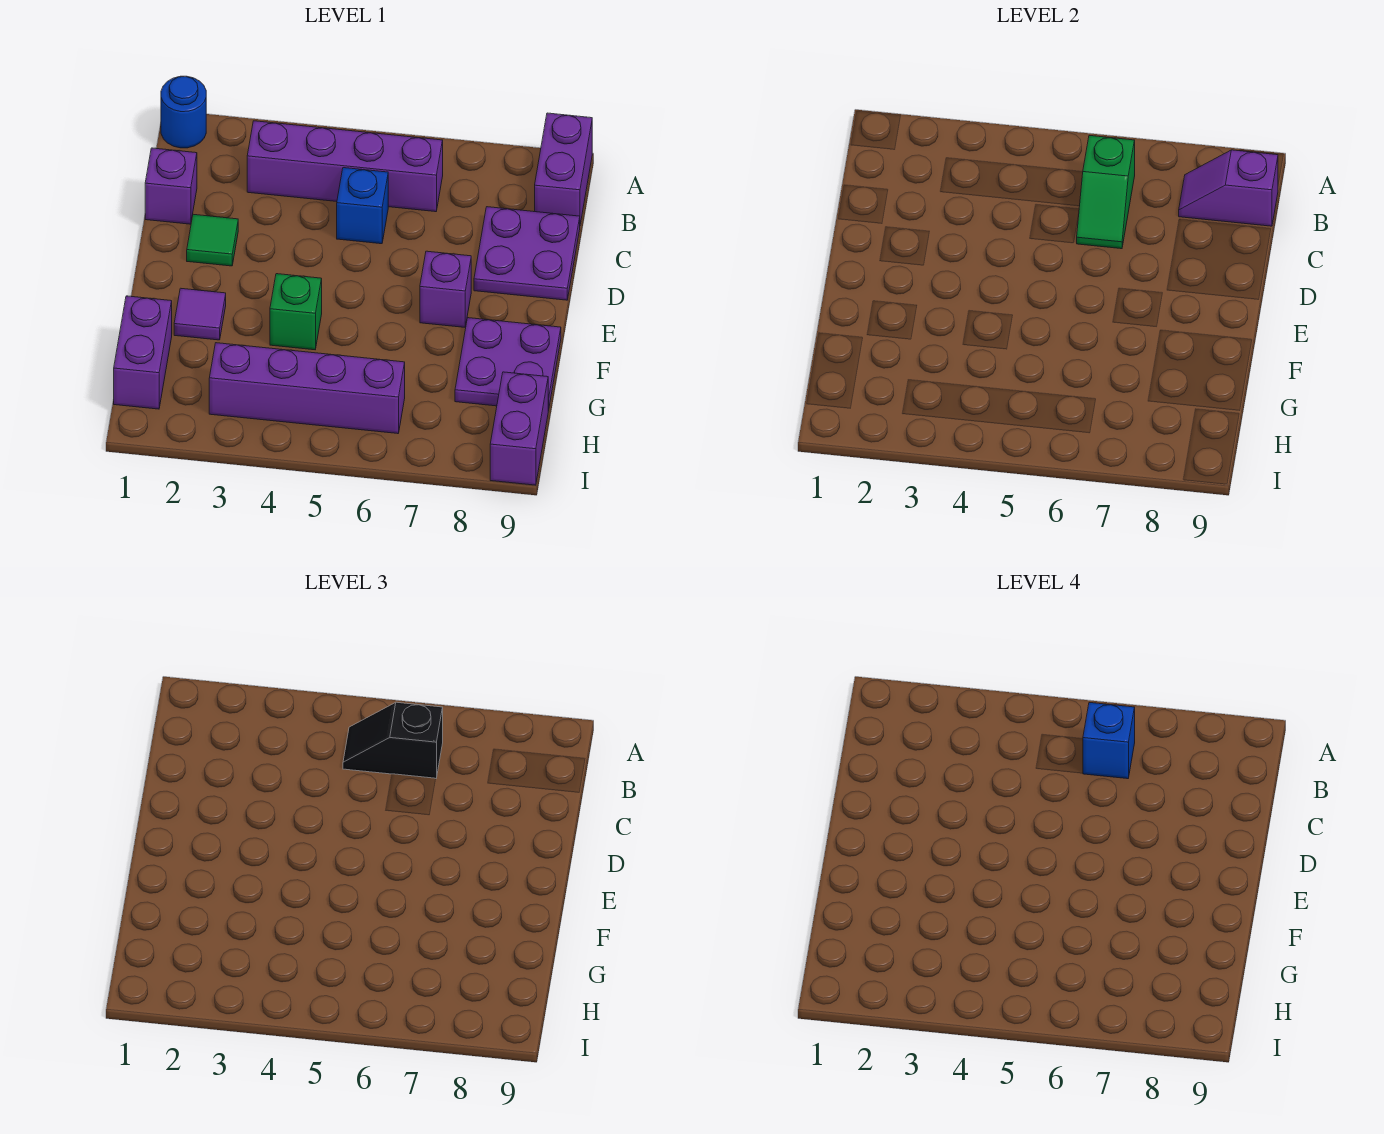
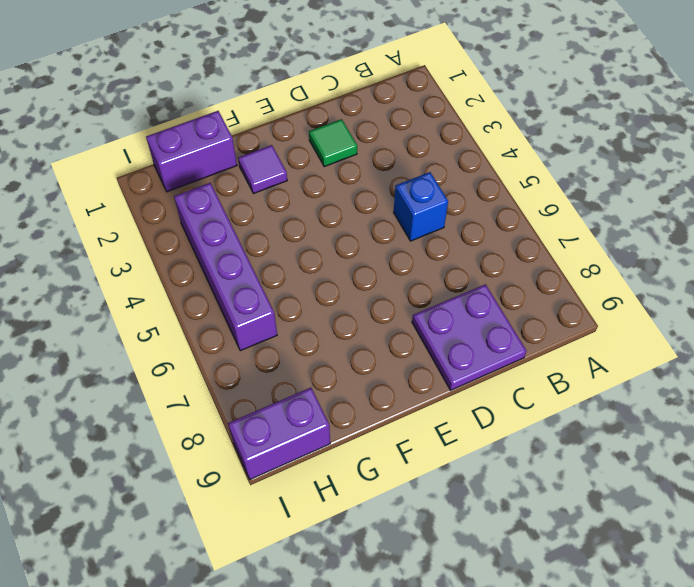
none -> blue 1x1 round brick [161,76,206,148]
none -> purple 1x2 brick [535,113,592,224]
none -> purple 1x4 brick [247,121,443,212]

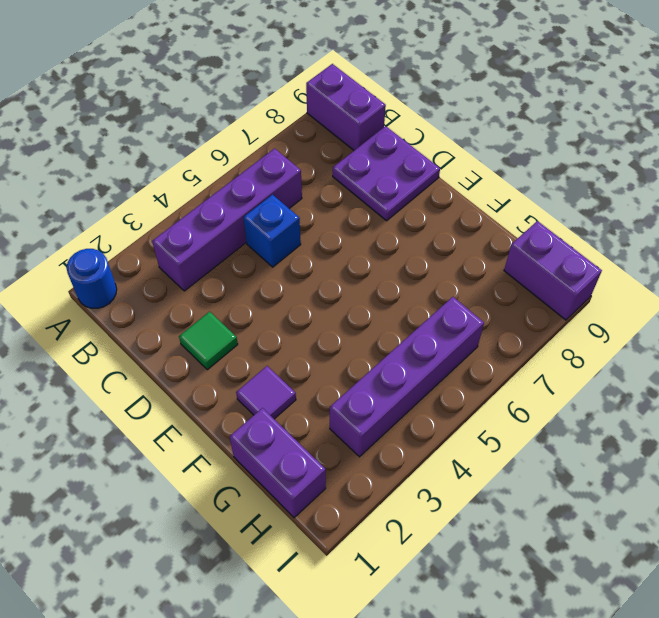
none -> purple 1x1 brick [145,148,197,224]
none -> purple 1x1 brick [420,251,471,327]
none -> green 1x1 brick [270,274,322,350]

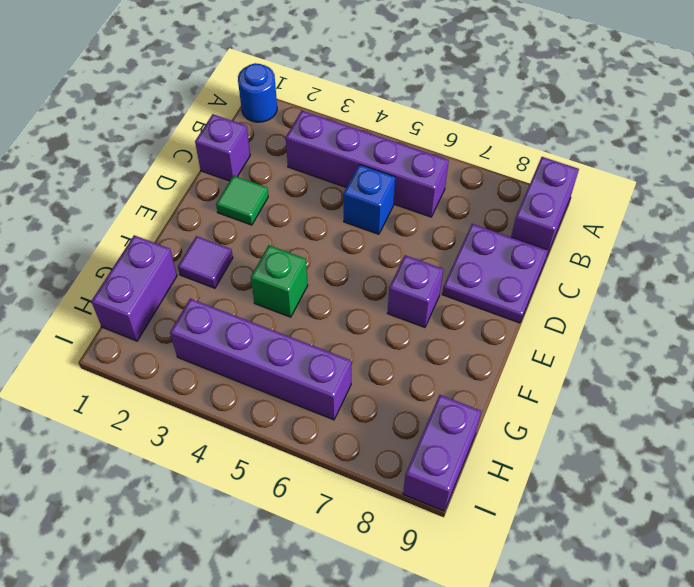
none -> purple 2x2 plate [455,318,561,411]
none -> green 1x2 slope [1077,135,1135,249]
none -> purple 1x2 slope [1179,150,1278,226]

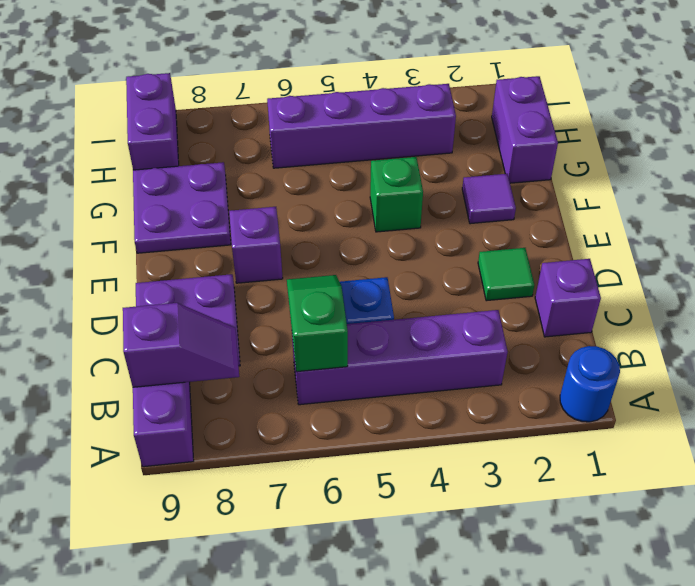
none -> black 1x2 slope [343,702,443,778]
none -> blue 1x1 brick [1083,702,1135,779]

